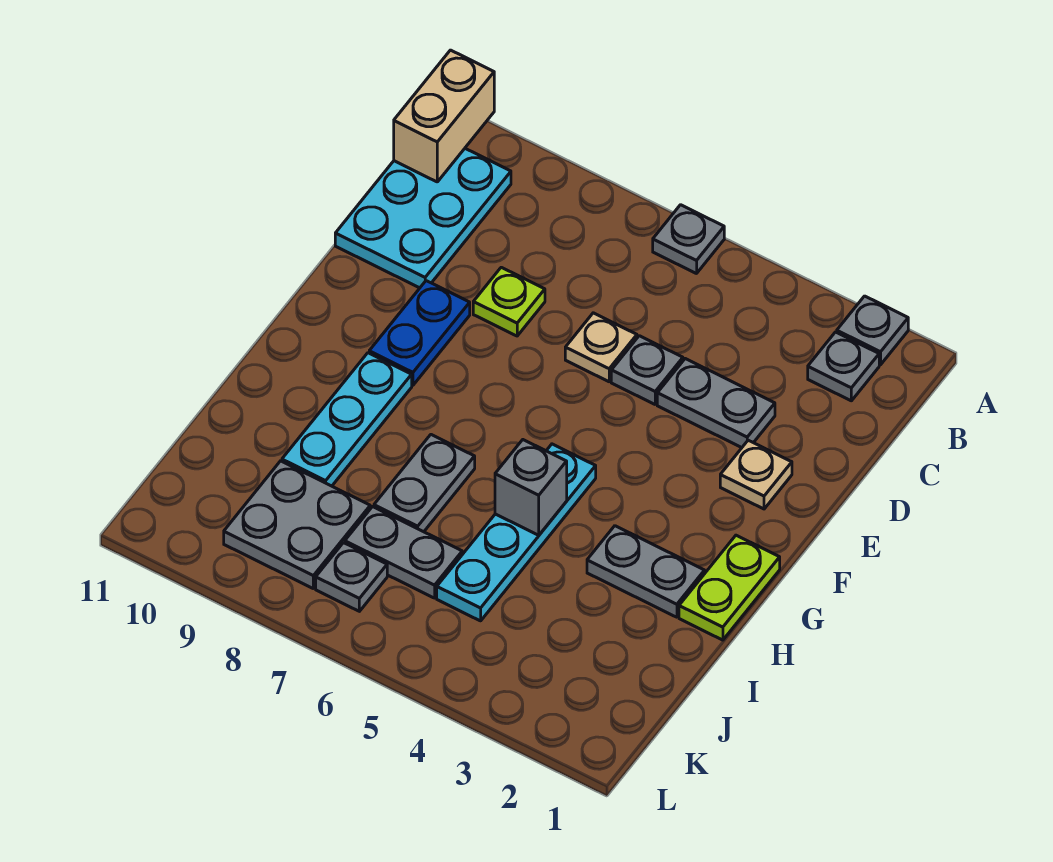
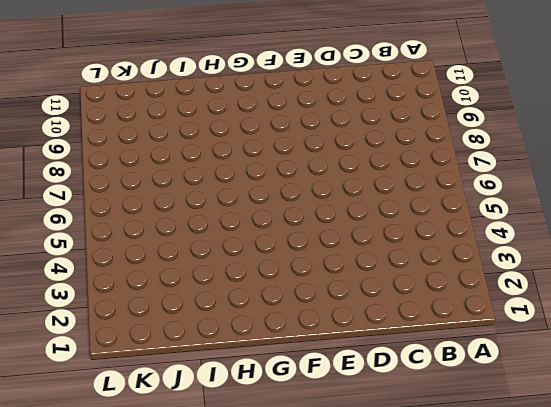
none -> grey 1x1 plate [837,296,908,365]
none -> grey 1x1 plate [653,205,724,274]
none -> grey 1x1 plate [808,332,879,401]

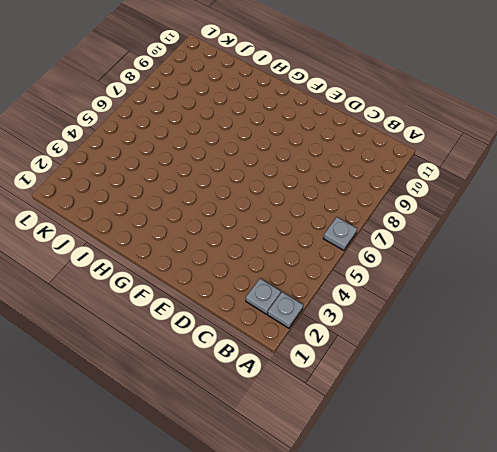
none -> cyan 2x3 plate [335,149,511,288]
none -> grey 1x2 plate [657,359,775,448]
none -> grey 1x1 plate [611,336,683,404]

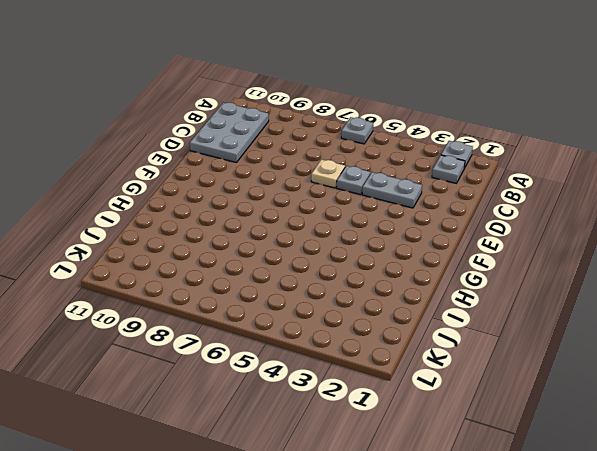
grey 2x3 plate [190,102,269,163] -> cyan 2x3 plate [335,149,511,288]
none -> lime 1x1 plate [473,267,545,336]
none -> tan 1x1 plate [720,440,792,509]
none -> blue 1x2 plate [369,281,470,385]

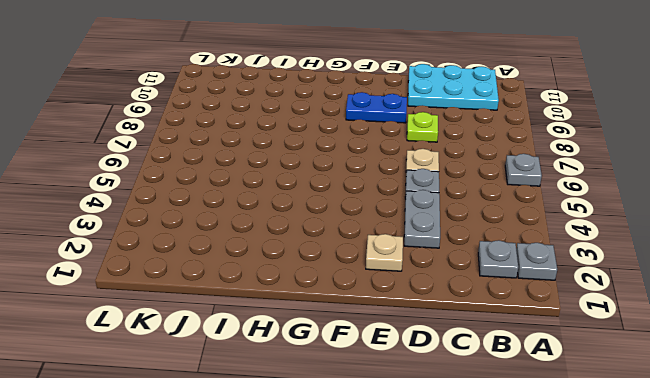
none -> lime 1x2 plate [679,535,780,640]
none -> cyan 1x4 plate [437,444,596,621]
none -> cyan 1x3 plate [282,353,412,486]

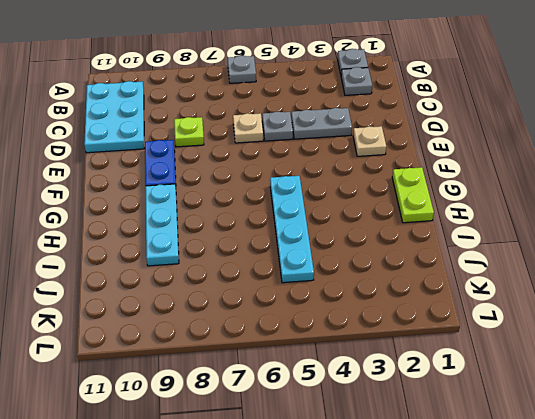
none -> grey 1x2 plate [587,526,705,617]
none -> grey 1x2 plate [374,435,475,532]
none -> grey 1x2 plate [345,507,462,598]

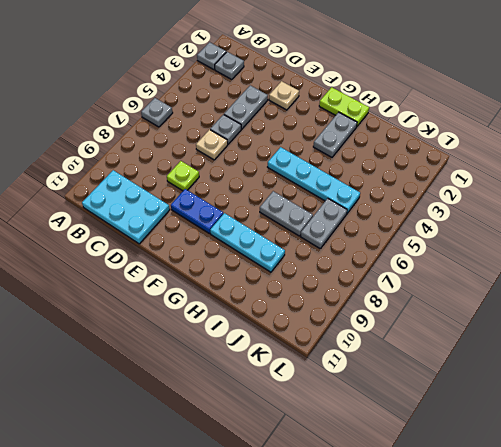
none -> grey 2x2 plate [224,461,370,588]
none -> grey 1x1 plate [316,543,387,611]
none -> tan 1x2 brick [394,50,494,182]

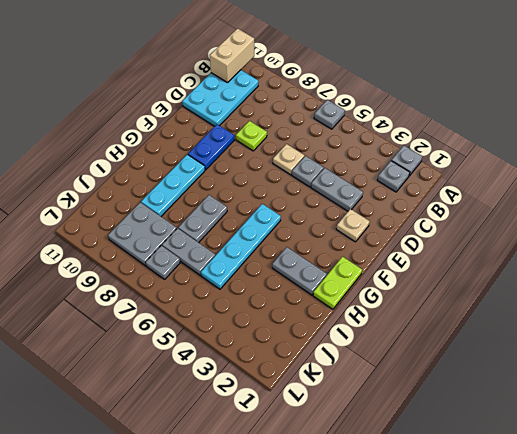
none -> grey 1x1 brick [495,440,567,535]

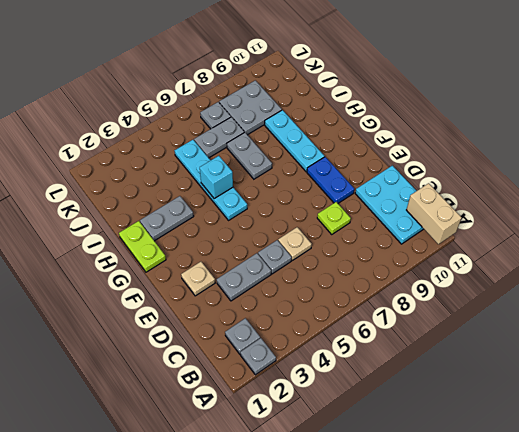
cyan 1x1 brick [200,156,233,199] -> grey 1x1 brick [495,440,567,535]
none -> grey 1x1 plate [653,205,724,274]

